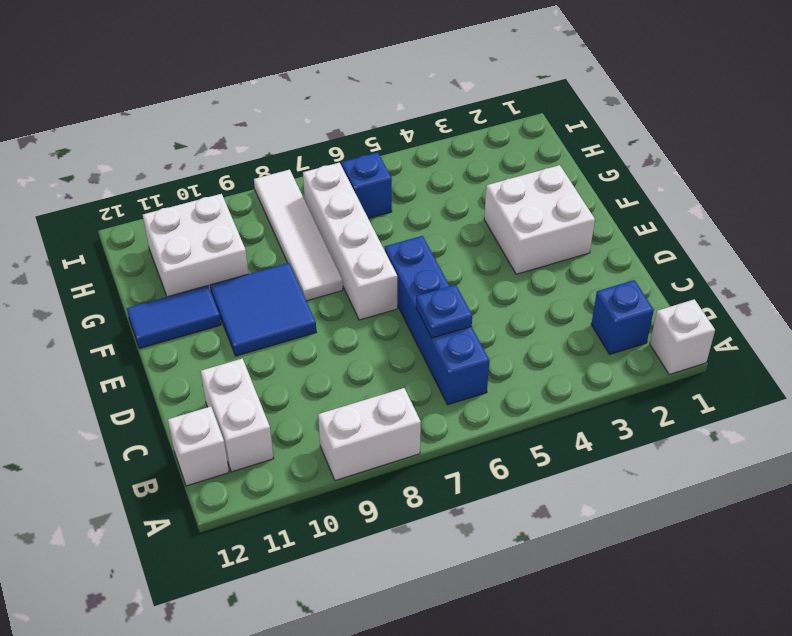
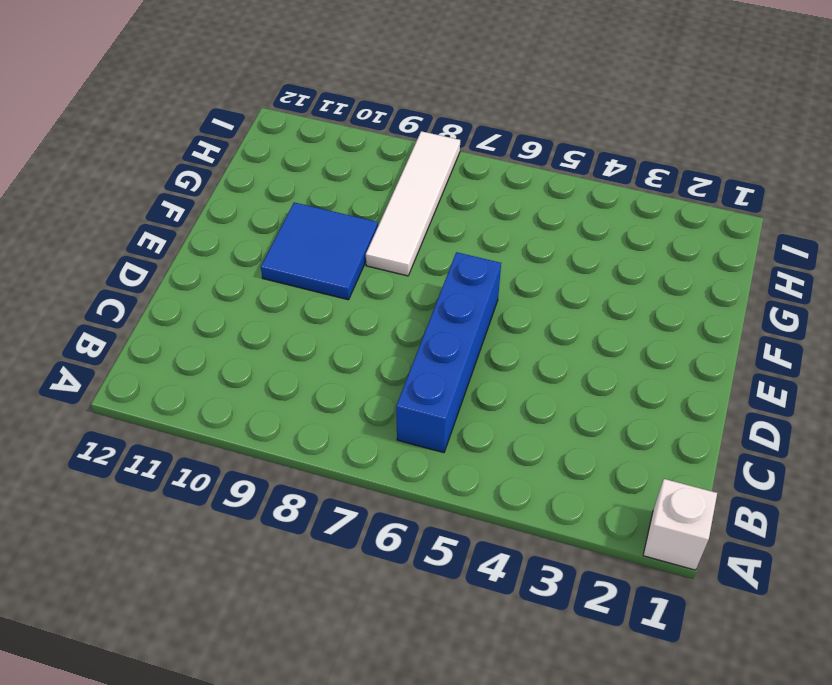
none -> white 1x2 brick [318,388,421,481]
none -> blue 1x1 brick [591,280,654,354]
none -> white 1x2 brick [201,358,274,472]

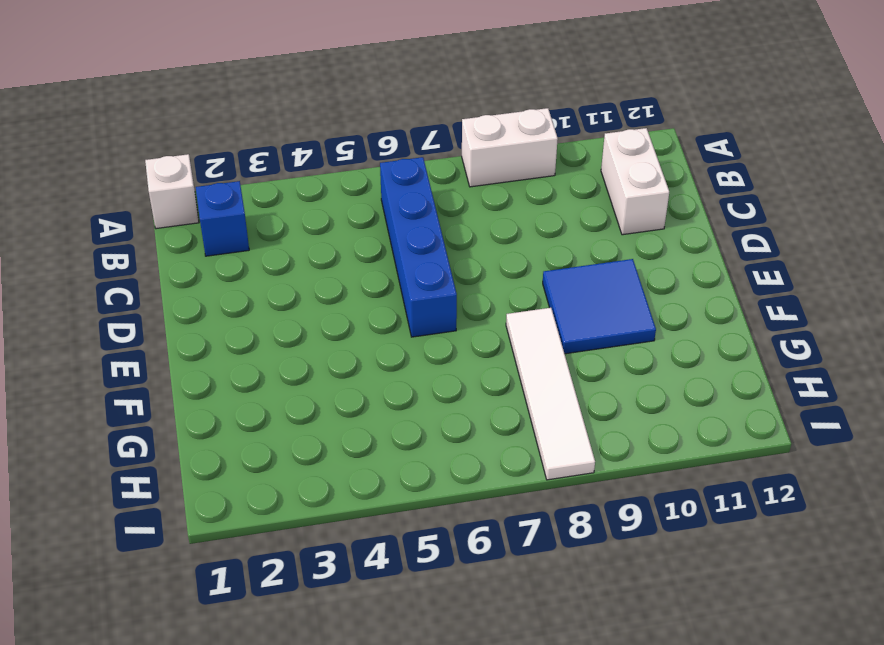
none -> white 1x1 brick [168,406,229,486]
none -> white 2x2 brick [484,165,595,274]
none -> white 1x4 brick [303,163,397,320]

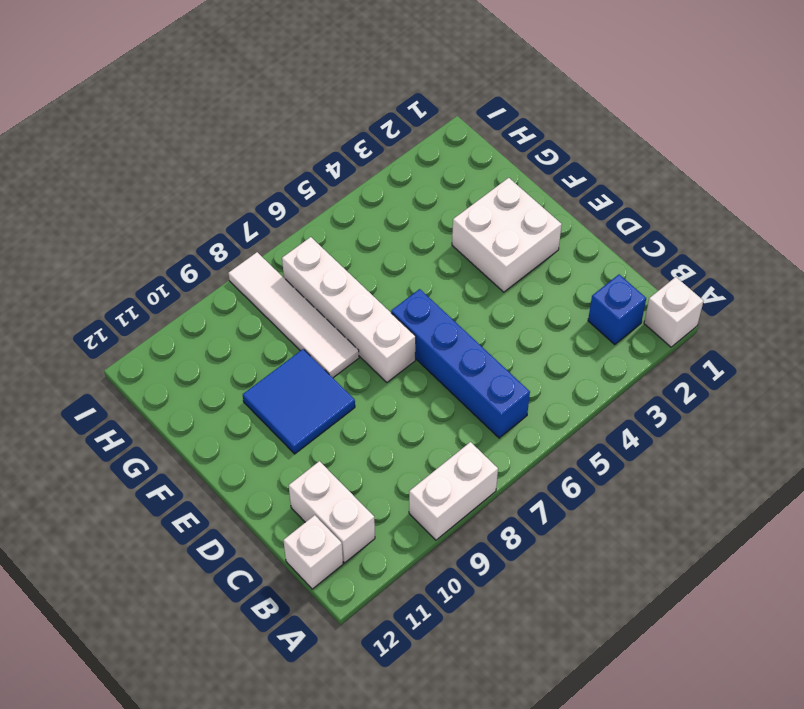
none -> blue 1x2 tile [127,286,221,348]
none -> white 2x2 brick [143,194,248,297]
none -> blue 1x1 brick [342,152,392,218]

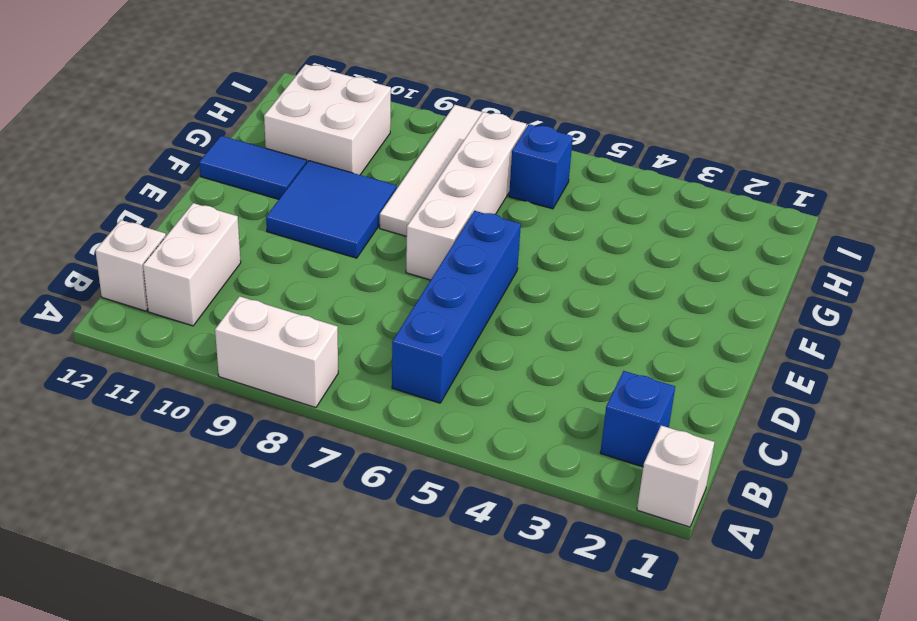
none -> white 2x2 brick [484,165,595,274]
none -> blue 1x1 plate [416,285,472,338]

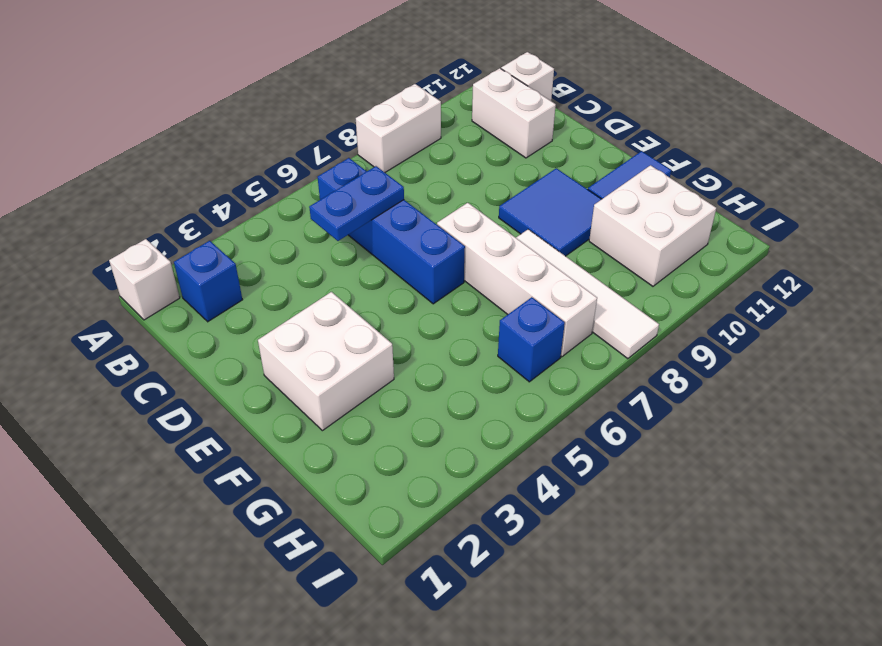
blue 1x2 plate [309,166,404,241] -> blue 1x1 plate [416,285,472,338]

